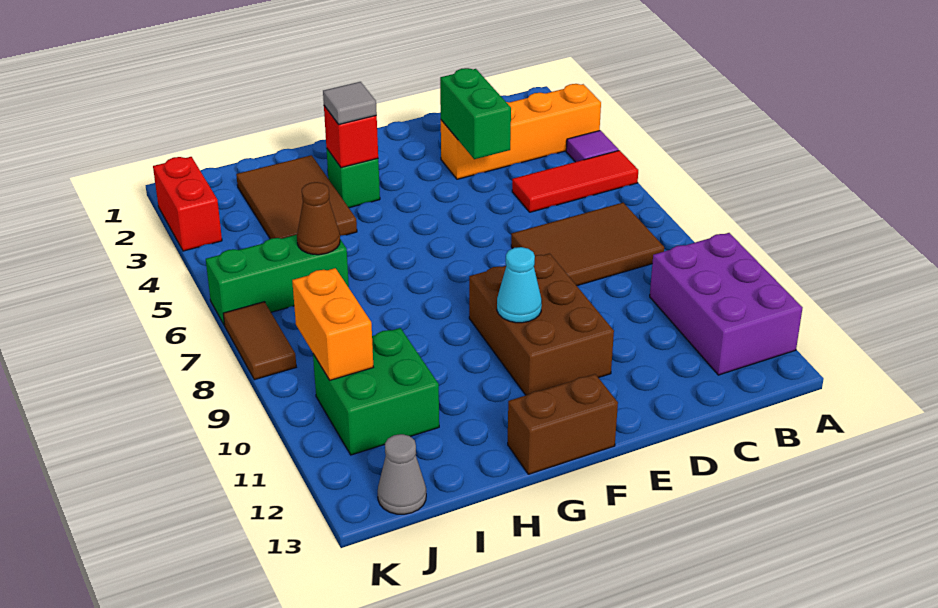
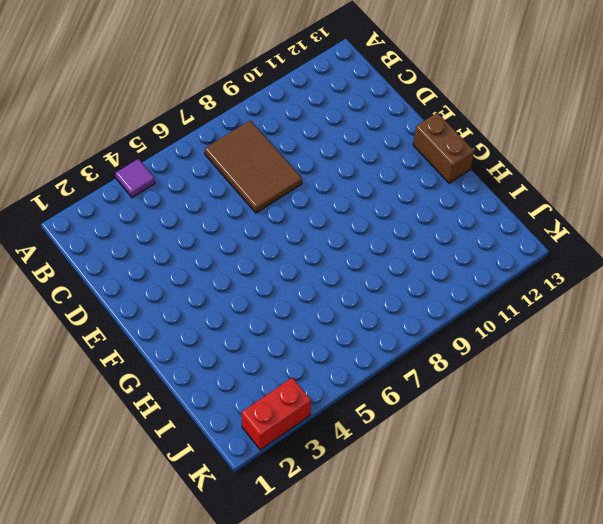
none -> orange 1x4 brick [441,84,601,179]
none -> red 1x3 tile [512,150,638,212]
none -> purple 2x3 brick [650,233,802,375]

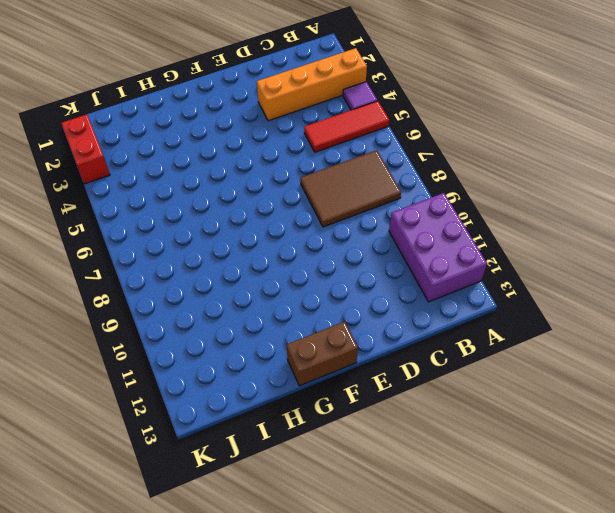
none -> brown 2x3 brick [469,254,614,395]
none -> green 1x1 brick [326,148,380,208]
none -> brown 2x3 tile [236,155,357,239]

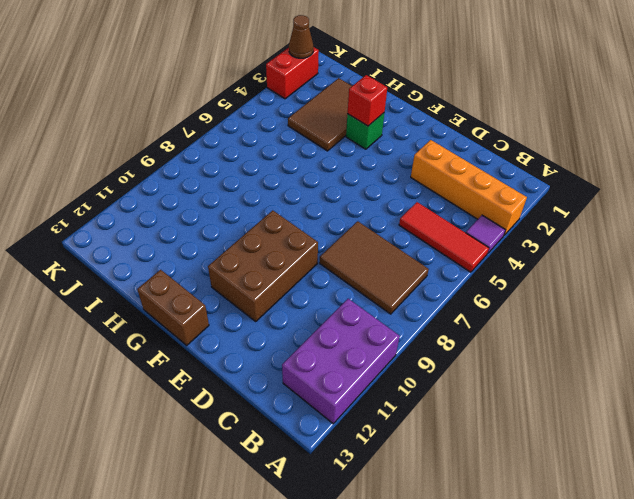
brown 1x1 cone [289,15,314,58] -> brown 1x1 cone moved to [297,182,340,255]
none -> green 1x3 brick [206,235,349,325]
none -> green 2x2 brick [313,328,439,455]
none -> grey 1x1 cone [378,434,426,514]

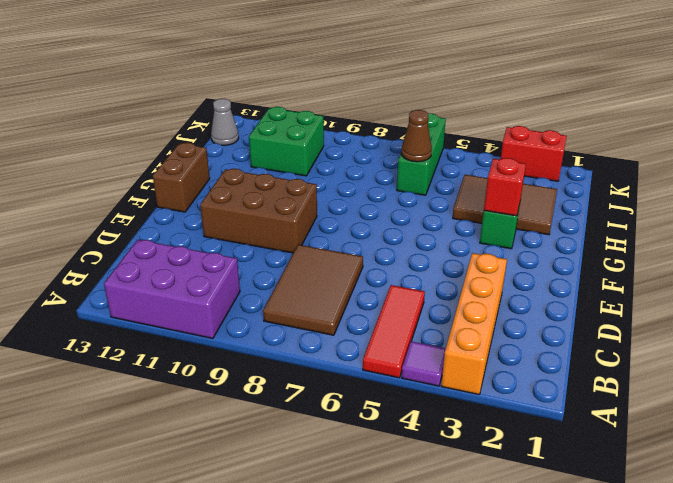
none -> brown 1x2 tile [223,302,296,380]
none -> green 1x2 brick [440,68,511,159]
none -> cyan 1x1 cone [497,247,542,323]

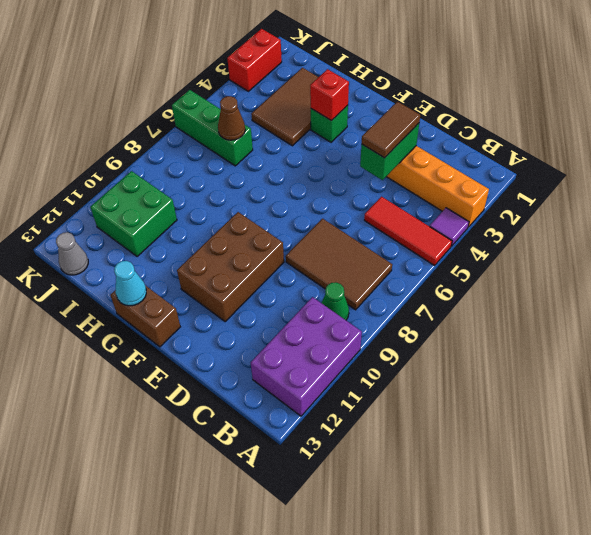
green 1x1 cone [322,282,349,320] -> none
brown 1x2 tile [362,102,420,158] -> brown 1x2 tile moved to [223,302,296,380]
cyan 1x1 cone [114,261,146,306] -> cyan 1x1 cone moved to [497,247,542,323]
none -> orange 1x2 brick [292,268,373,380]
none -> grey 1x1 tile [323,82,377,124]

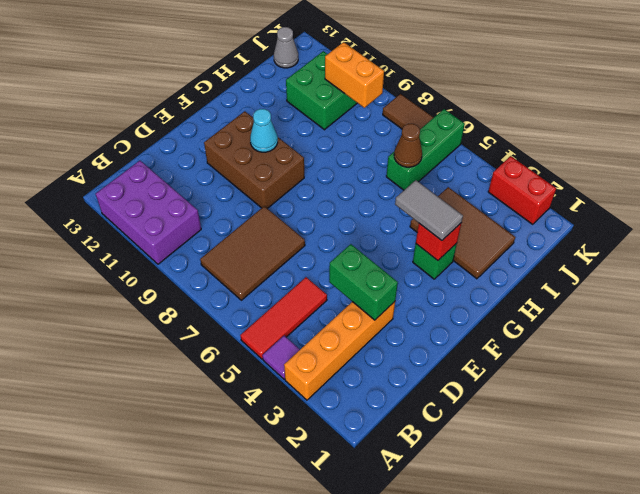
grey 1x2 tile [395,180,463,241] -> grey 1x1 tile [323,82,377,124]
none -> brown 1x2 brick [508,374,618,474]

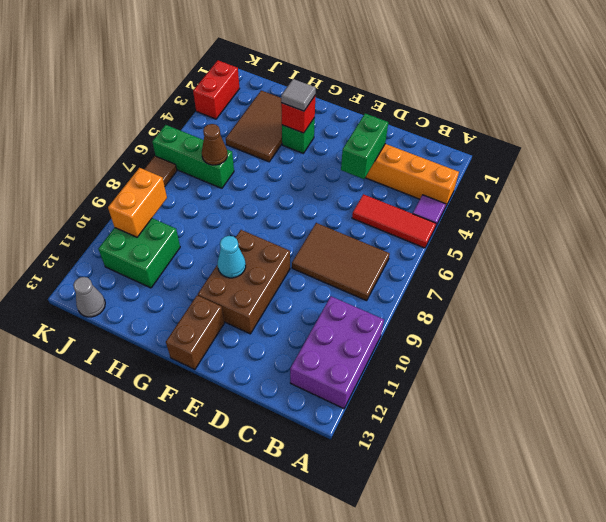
brown 1x2 brick [166,295,224,370] -> brown 1x2 brick turned to [508,374,618,474]

